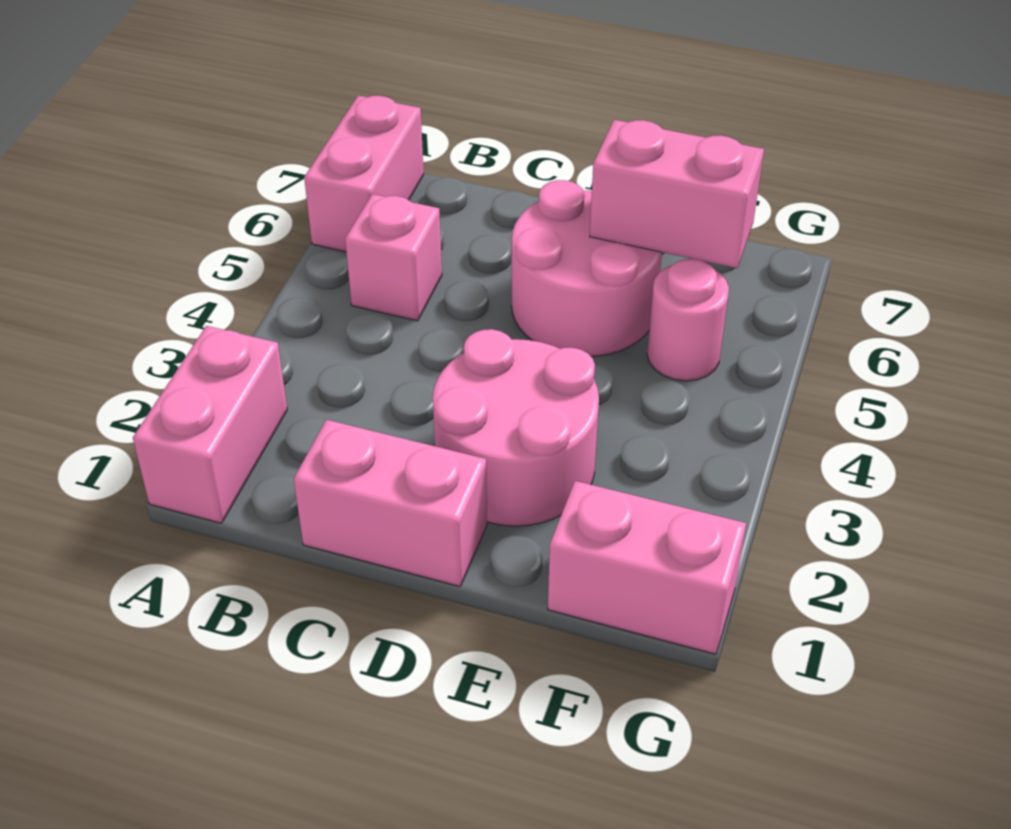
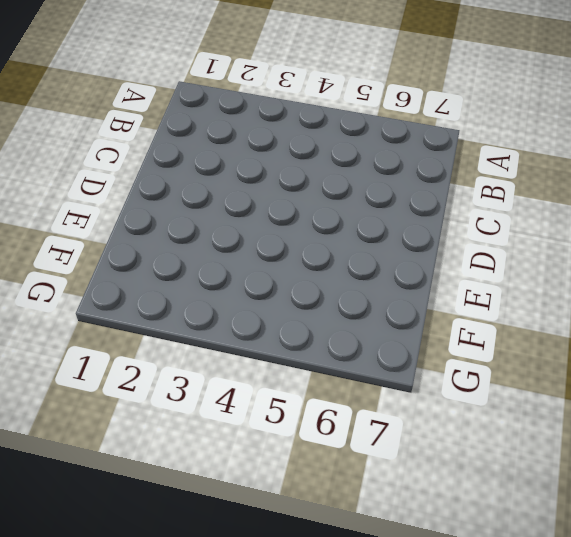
none -> pink 1x2 brick [133,326,287,523]
none -> pink 1x2 brick [304,95,424,252]

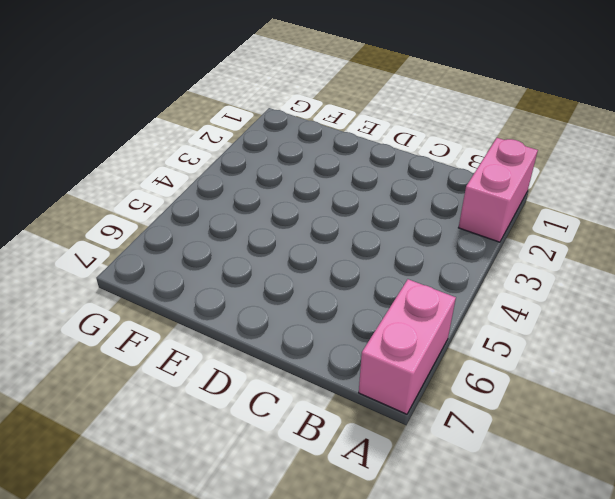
none -> pink 1x1 brick [345,194,442,321]
none -> pink 1x2 brick [294,420,487,586]

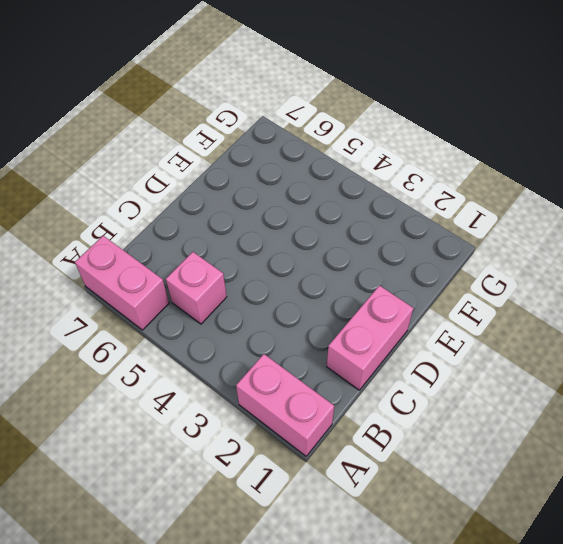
none -> pink 2x2 round brick [433,329,599,526]
none -> pink 2x2 round brick [512,180,662,356]

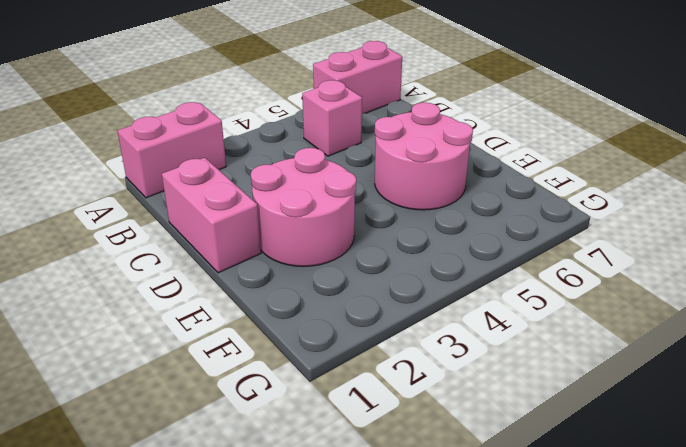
none -> pink 1x2 brick [548,481,746,654]
none -> pink 1x1 round brick [647,259,729,381]

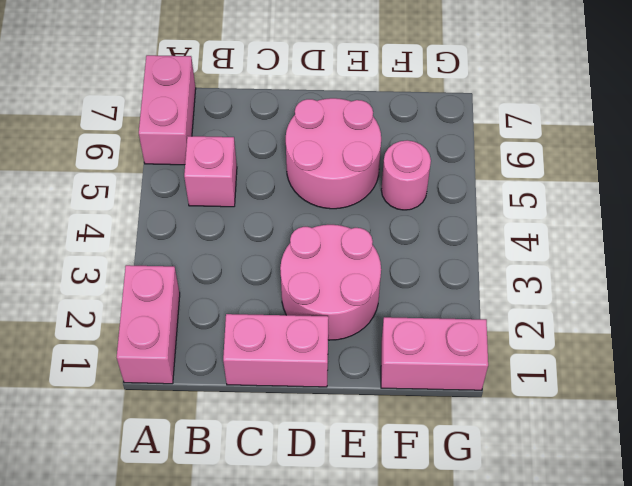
none -> pink 1x2 brick [590,120,764,268]

